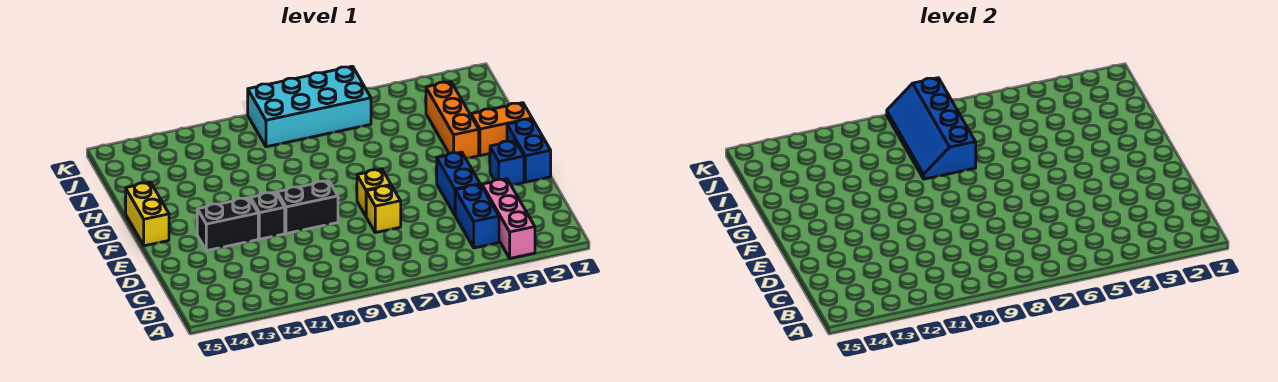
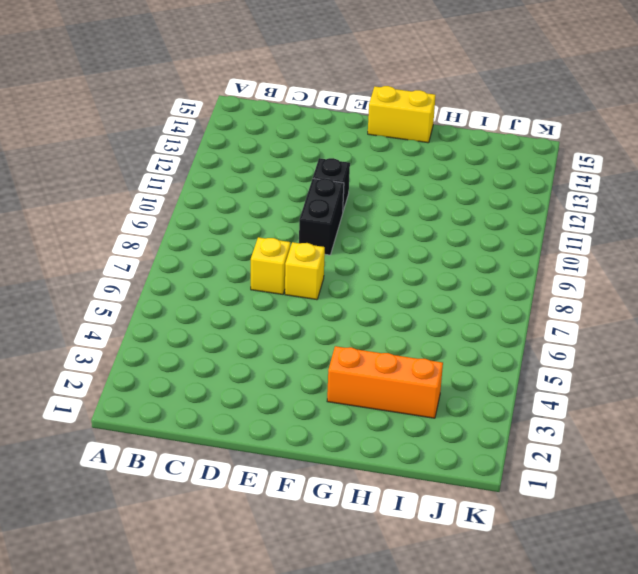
none -> pink 1x3 brick [482,179,535,258]
none -> blue 1x2 brick [455,184,499,248]
none -> blue 1x2 brick [437,152,480,215]

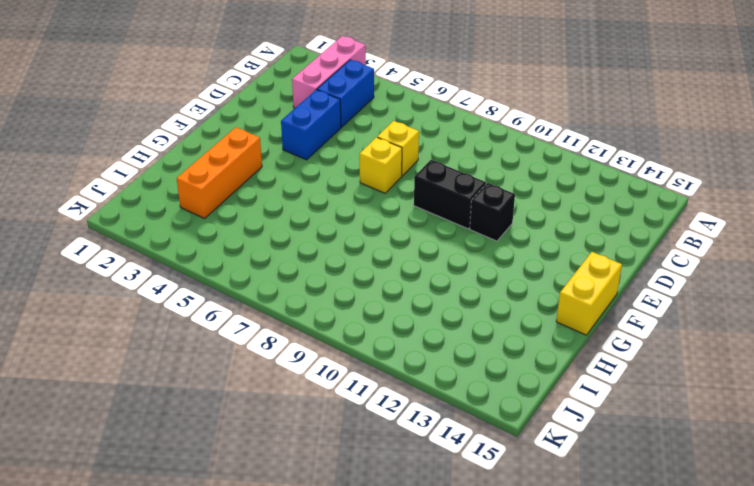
none -> blue 1x2 brick [507,119,551,182]
none -> blue 1x1 brick [490,141,524,185]
none -> black 1x2 brick [197,198,258,251]

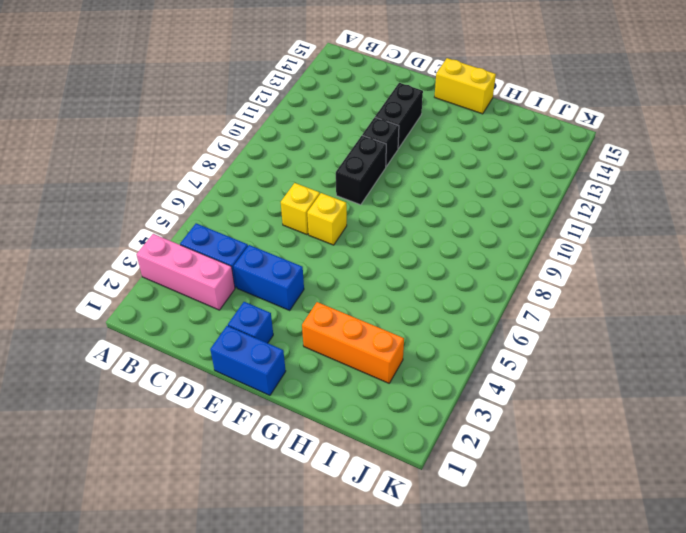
none -> orange 1x2 brick [471,103,532,156]
none -> cyan 2x4 brick [248,66,371,147]
none -> blue 2x4 slope [887,78,976,179]

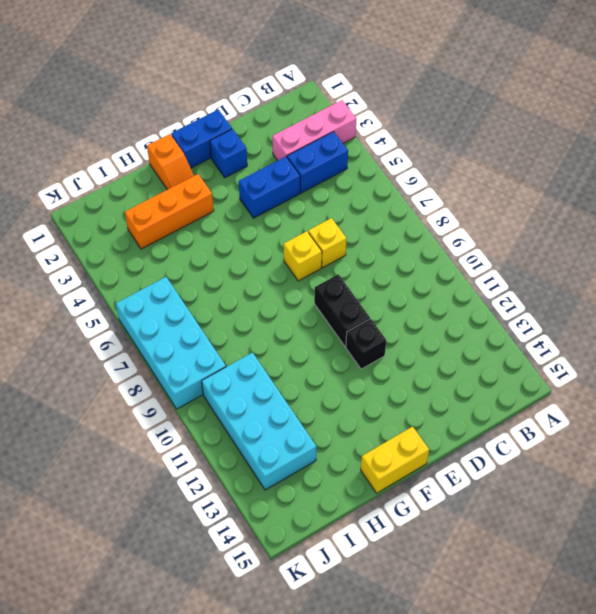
orange 1x2 slope [147,134,194,190] -> orange 1x2 brick [471,103,532,156]
cyan 2x4 brick [202,353,316,490] -> none
none -> black 1x2 brick [197,198,258,251]
none -> blue 2x4 slope [887,78,976,179]

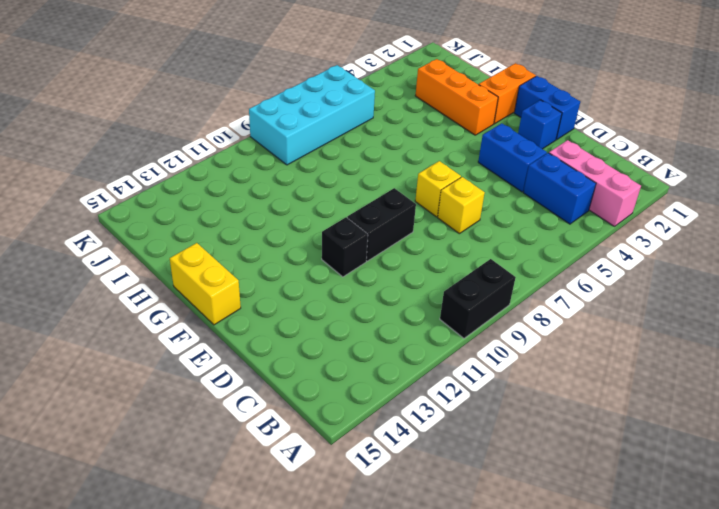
black 1x2 brick [440,259,516,338] -> black 1x2 brick moved to [197,198,258,251]
none -> blue 2x4 slope [887,78,976,179]

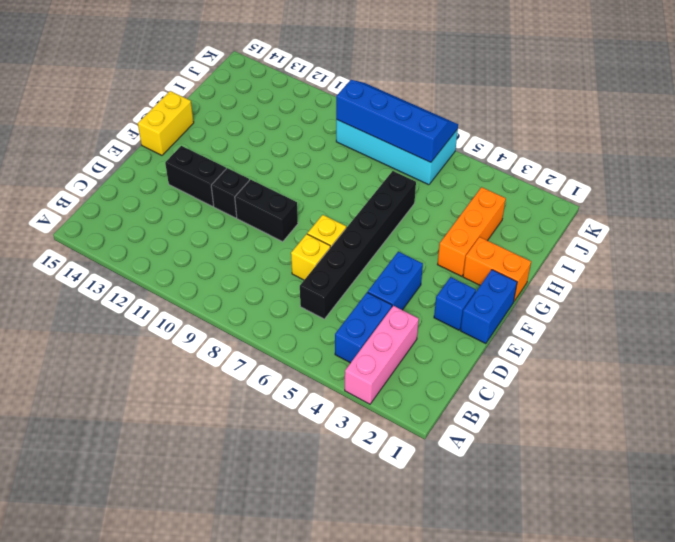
black 1x6 brick [300,171,416,319] -> none
blue 2x4 slope [336,80,458,162] -> blue 2x4 slope turned to [887,78,976,179]

